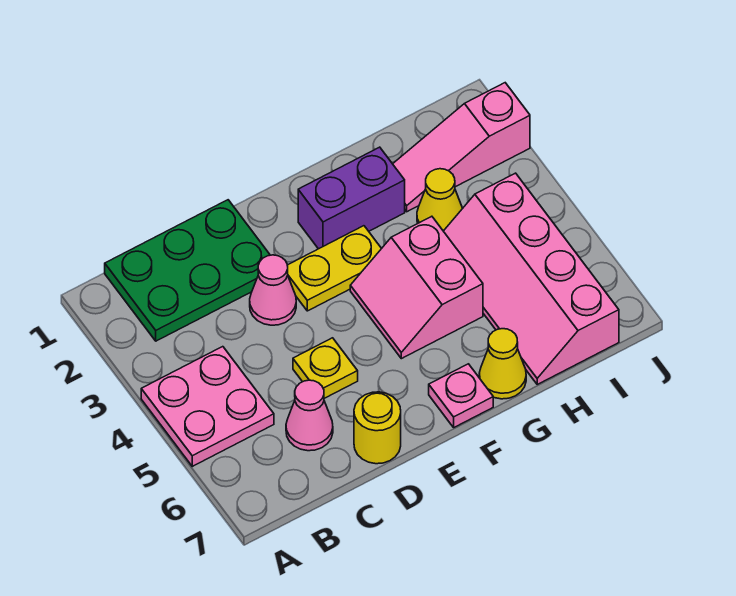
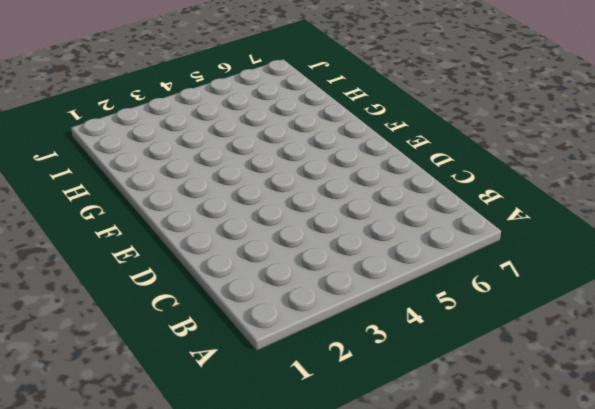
none -> pink 2x2 plate [141,347,274,466]
none -> green 2x3 plate [105,200,270,341]
none -> pink 1x1 cone [286,380,333,451]

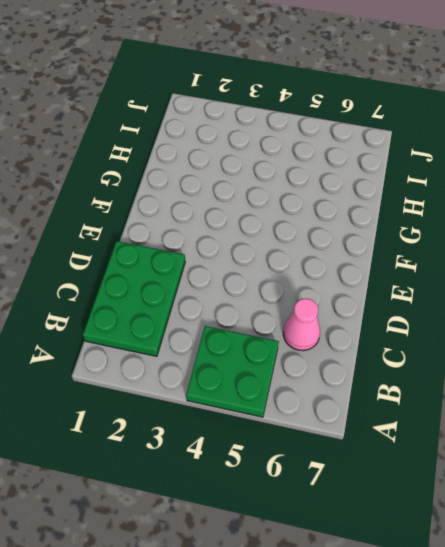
green 2x2 plate [186,326,279,417] -> pink 2x2 plate [141,347,274,466]
none -> pink 1x1 cone [250,255,296,325]
none -> yellow 1x1 plate [293,338,358,398]
none -> yellow 1x1 round brick [354,392,401,464]

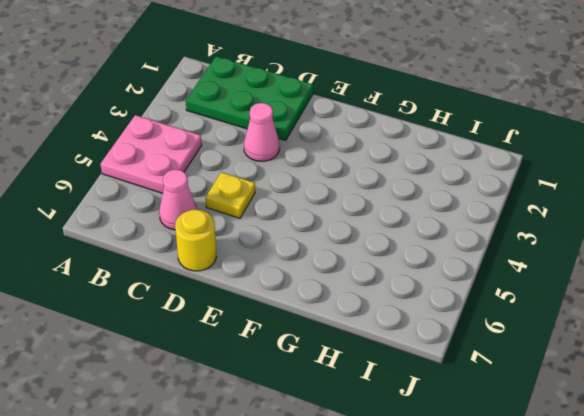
none -> yellow 1x2 plate [287,226,382,311]
none -> purple 1x2 brick [298,147,405,249]
none -> pink 2x2 slope [350,216,483,359]

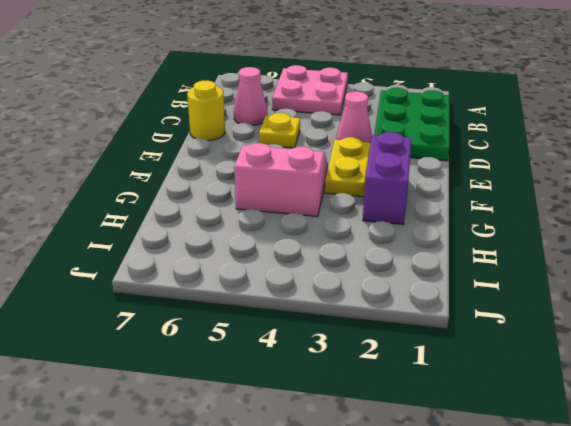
none -> pink 1x1 plate [429,364,493,427]
none -> yellow 1x1 cone [479,329,526,399]
none -> pink 1x3 slope [393,83,530,212]

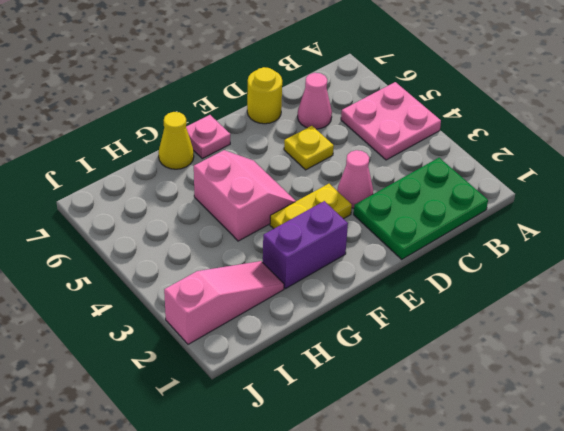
none -> yellow 1x1 cone [417,169,463,231]
none -> pink 2x4 slope [444,173,619,384]

